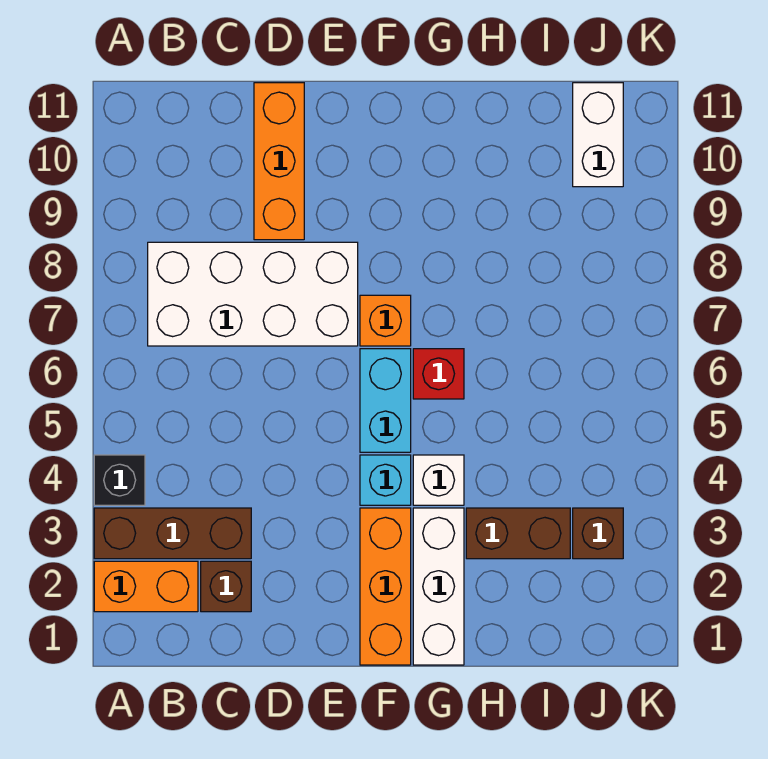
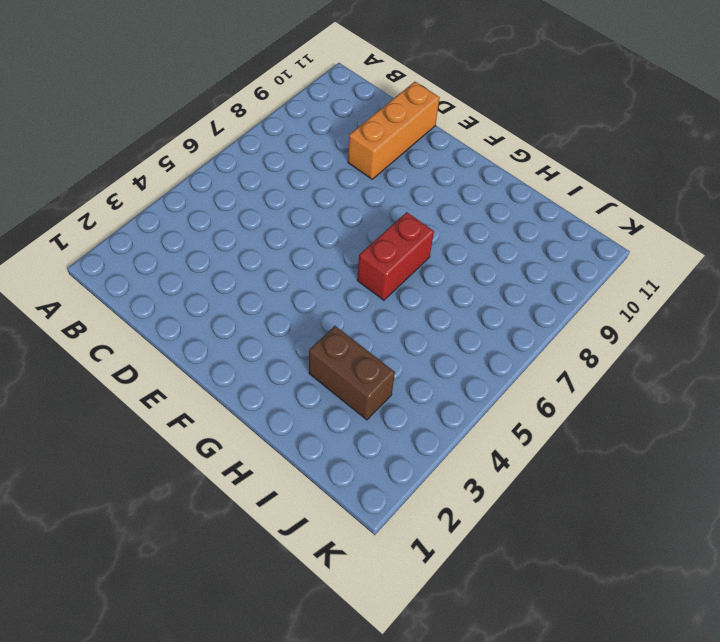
red 1x2 brick [357,212,434,300] -> red 1x1 brick [413,349,464,399]
none -> orange 1x2 brick [94,561,198,612]
none -> brown 1x3 brick [94,508,251,559]
none -> black 1x1 brick [94,455,145,505]

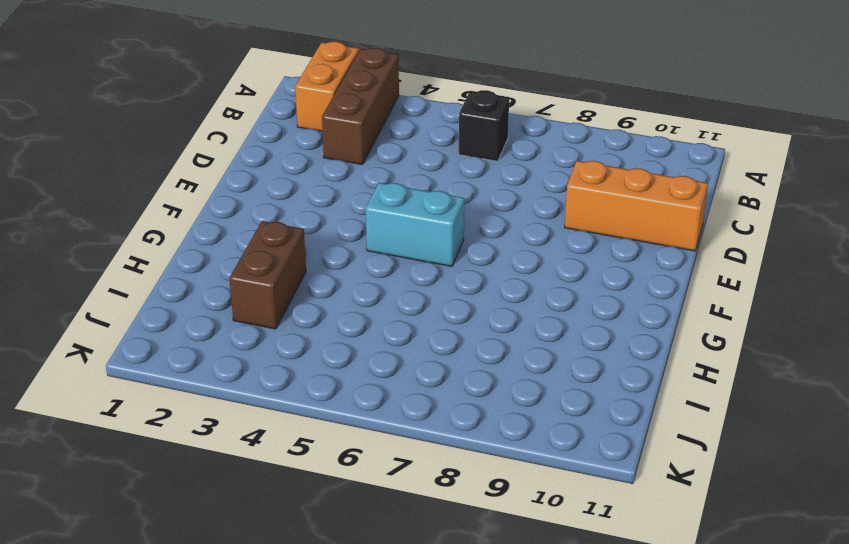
black 1x1 brick [459,90,509,161] -> black 1x1 brick moved to [94,455,145,505]
none -> white 2x4 brick [148,242,358,346]
none -> brown 1x1 brick [201,561,251,612]
none -> orange 1x3 brick [360,508,411,665]

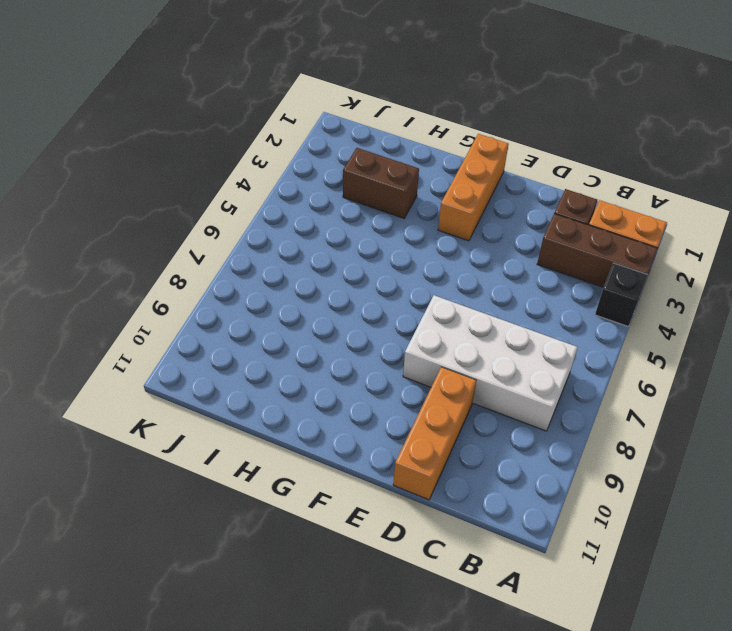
none -> cyan 1x1 brick [360,455,411,505]
none -> cyan 1x2 brick [360,349,411,452]
none -> orange 1x1 brick [360,295,411,346]

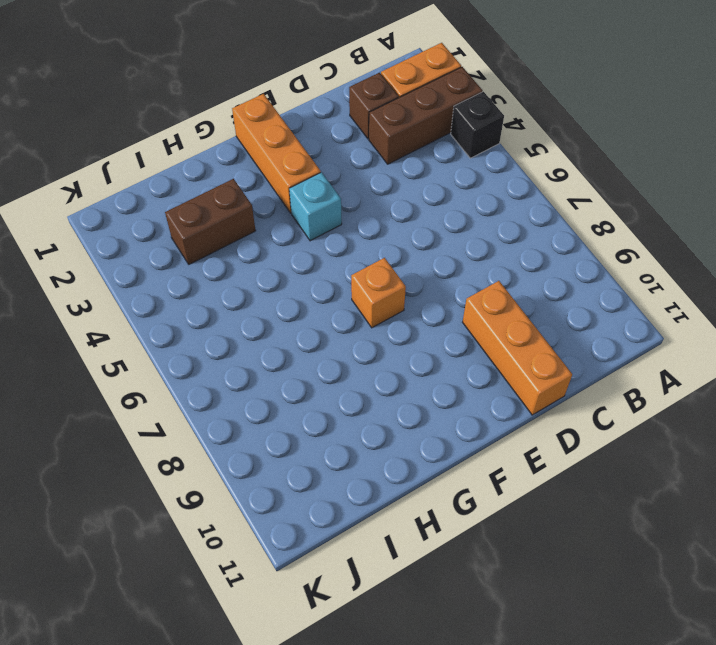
none -> white 2x4 brick [148,242,358,346]
none -> cyan 1x2 brick [360,349,411,452]
none -> white 1x3 brick [413,508,464,665]

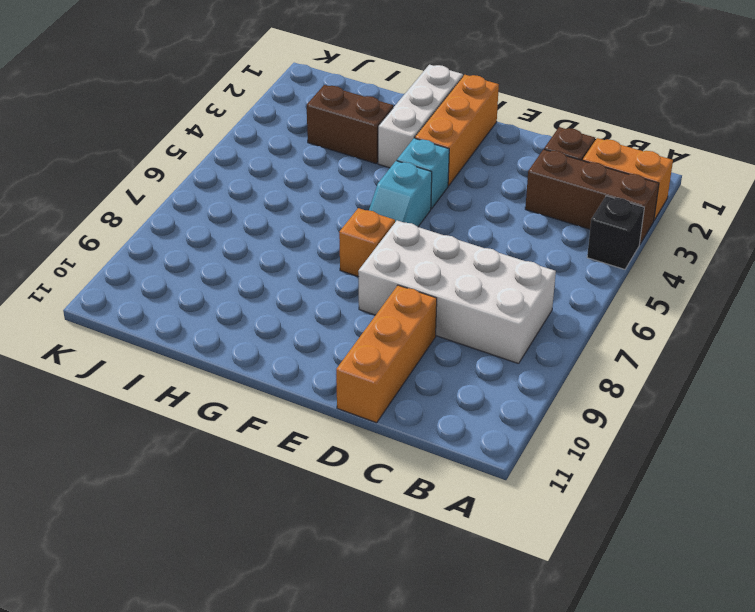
cyan 1x2 slope [369,161,432,227] -> cyan 1x2 brick [360,349,411,452]
none -> white 1x1 brick [413,455,464,505]
none -> red 1x1 brick [413,349,464,399]
none -> brown 1x1 brick [573,508,623,559]

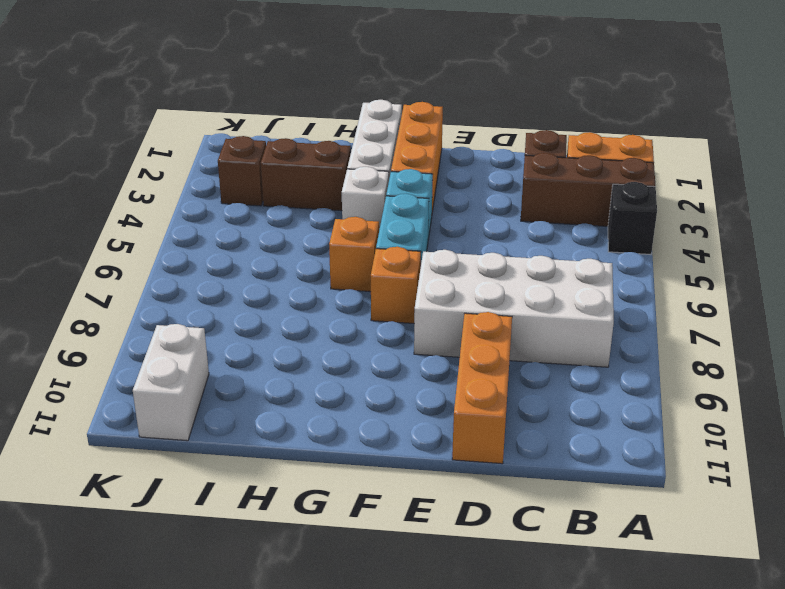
orange 1x1 brick [329,217,379,292] -> red 1x1 brick [413,349,464,399]

